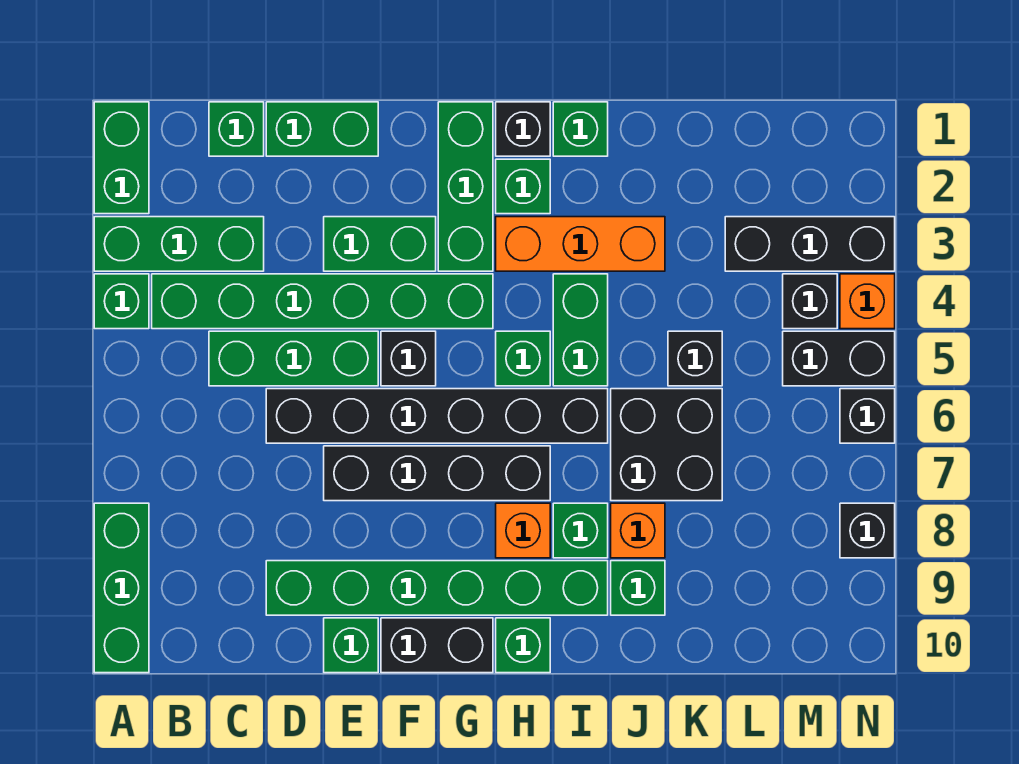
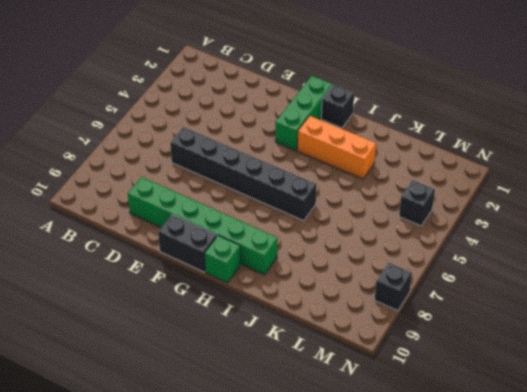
none -> green 1x2 brick [94,102,149,214]
none -> green 1x3 brick [94,217,264,271]
none -> green 1x1 brick [94,274,149,329]
none -> green 1x3 brick [94,503,149,673]

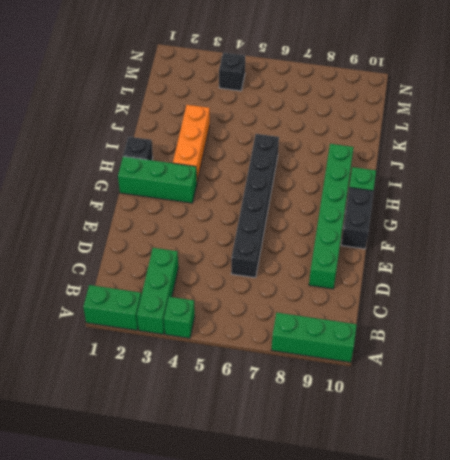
none -> green 1x6 brick [152,274,493,329]
none -> green 1x1 brick [209,102,264,156]
none -> green 1x3 brick [209,331,378,386]
none -> green 1x2 brick [266,102,378,156]

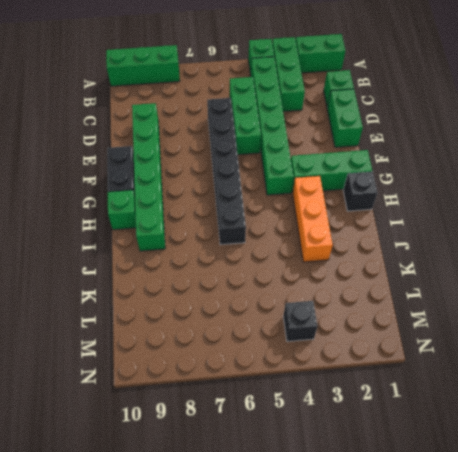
none -> green 1x2 brick [324,217,436,271]
none -> black 1x4 brick [324,446,550,501]
none -> green 1x1 brick [324,618,378,673]
none -> black 1x1 brick [381,331,436,386]

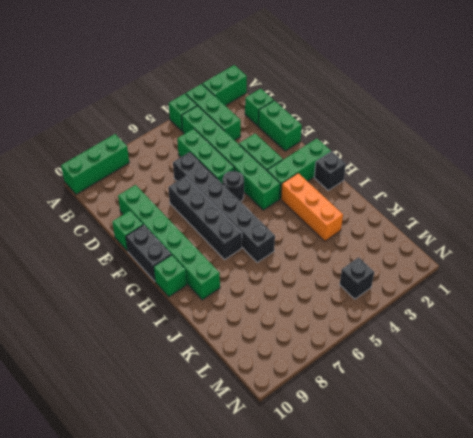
black 1x1 round brick [223,171,244,202] -> black 1x1 brick [381,331,436,386]
none -> green 1x1 brick [496,159,550,214]
none -> green 1x1 brick [496,331,550,386]
none -> orange 1x1 brick [496,503,550,558]
none -> green 1x1 brick [553,102,608,156]

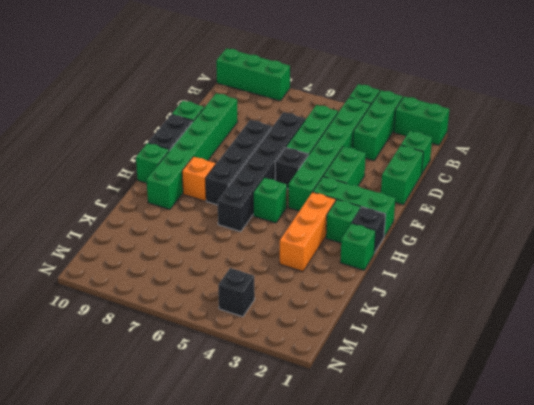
none -> green 1x2 brick [553,274,608,386]
none -> green 1x1 brick [553,503,608,558]
none -> black 2x2 brick [611,389,722,501]
none -> orange 1x1 brick [611,503,665,558]

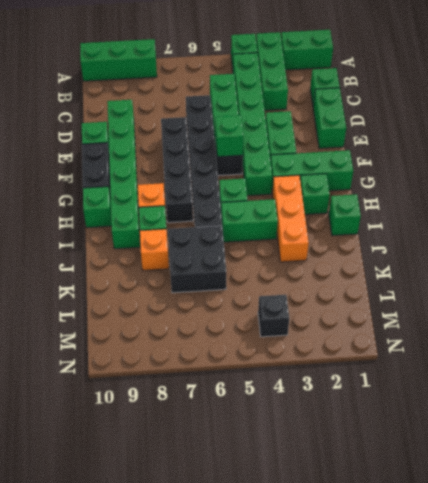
green 1x1 brick [215,115,244,157] -> green 1x1 brick moved to [611,561,665,615]
none -> black 1x1 brick [496,102,550,156]
none -> black 1x1 brick [668,331,722,386]
none -> black 1x3 brick [725,217,895,271]
none -> black 1x2 brick [783,331,895,386]

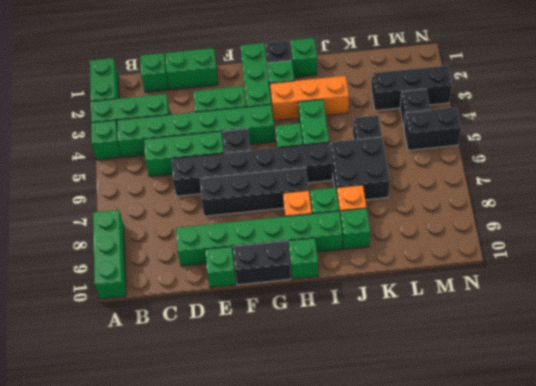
none -> orange 1x1 brick [840,274,895,329]
none -> black 1x1 brick [840,389,895,443]
none -> black 1x1 brick [840,503,895,558]

